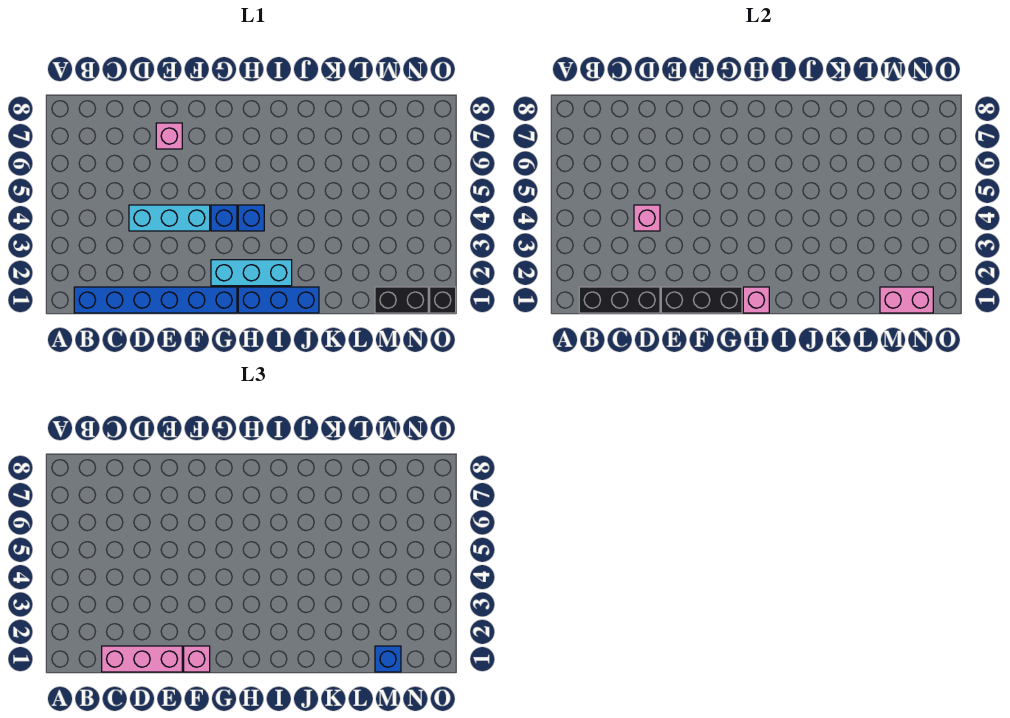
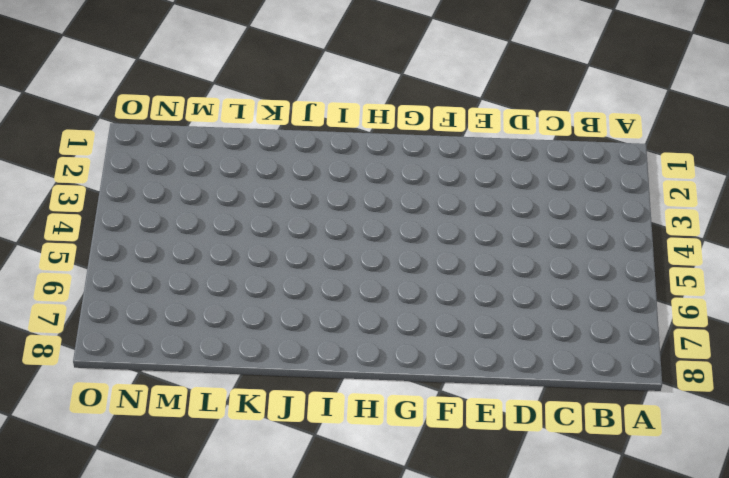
none -> blue 1x6 brick [74,287,237,313]
none -> cyan 1x3 brick [129,205,210,231]
none -> pink 1x1 brick [156,123,182,149]

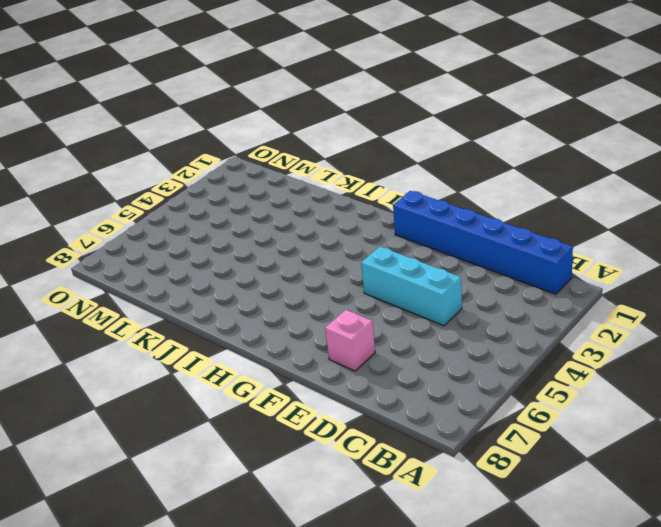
none -> cyan 1x3 brick [211,260,292,286]
none -> blue 1x1 brick [211,205,237,231]
none -> blue 1x3 brick [238,287,319,313]

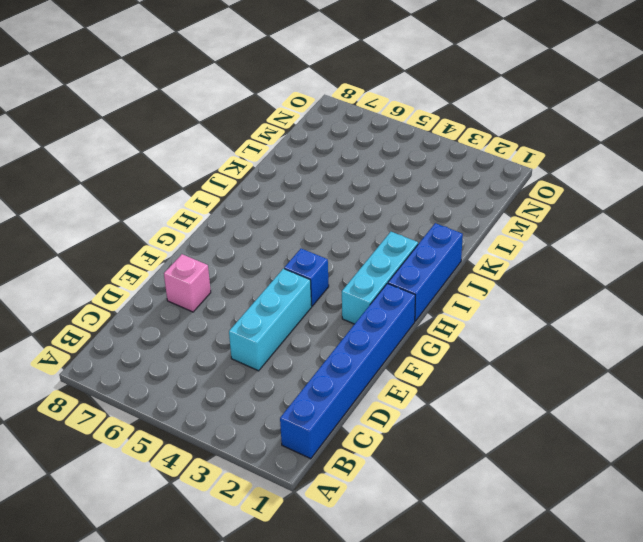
none -> blue 1x1 brick [238,205,264,231]
none -> black 1x2 brick [375,287,428,313]
none -> black 1x1 brick [430,287,456,313]

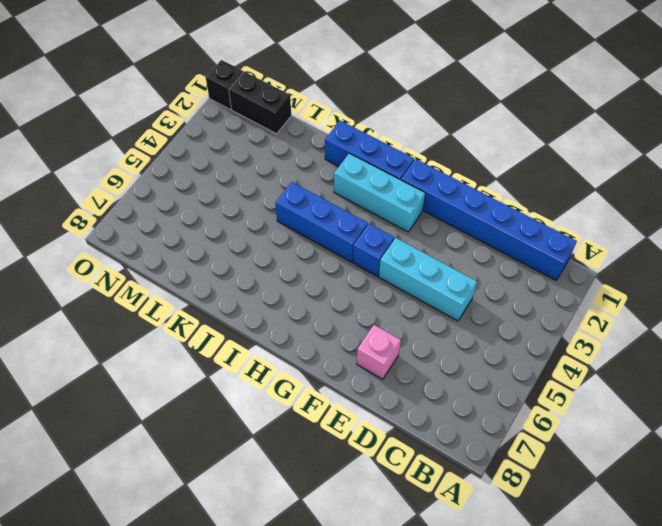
blue 1x3 brick [275,182,368,262] -> blue 1x1 brick [238,205,264,231]
none -> black 1x3 brick [579,287,660,313]
none -> pink 1x1 brick [634,205,660,231]
none -> black 1x3 brick [661,287,742,313]

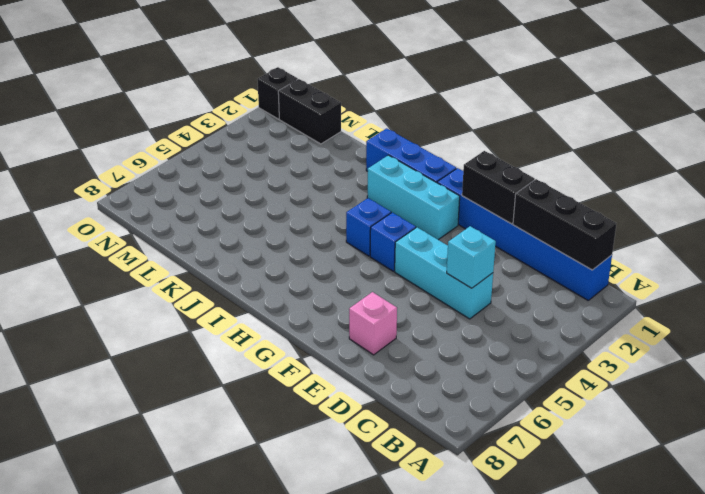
cyan 1x1 brick [447,226,496,288] -> pink 1x1 brick [634,205,660,231]
black 1x2 brick [462,151,535,224] -> black 1x3 brick [661,287,742,313]
none -> pink 1x1 brick [743,287,769,313]
none -> pink 1x2 brick [880,287,933,313]
none -> pink 1x3 brick [102,646,182,672]

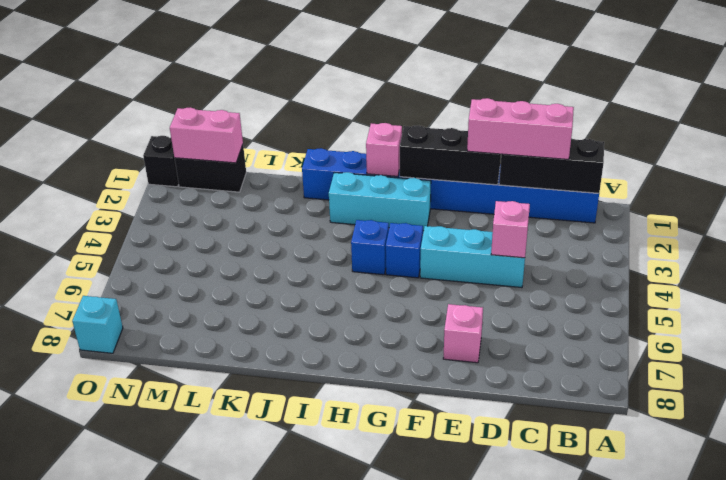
cyan 1x1 brick [72,296,123,353] -> none
none -> pink 1x1 brick [184,646,210,672]
none -> blue 1x1 brick [375,646,401,672]

